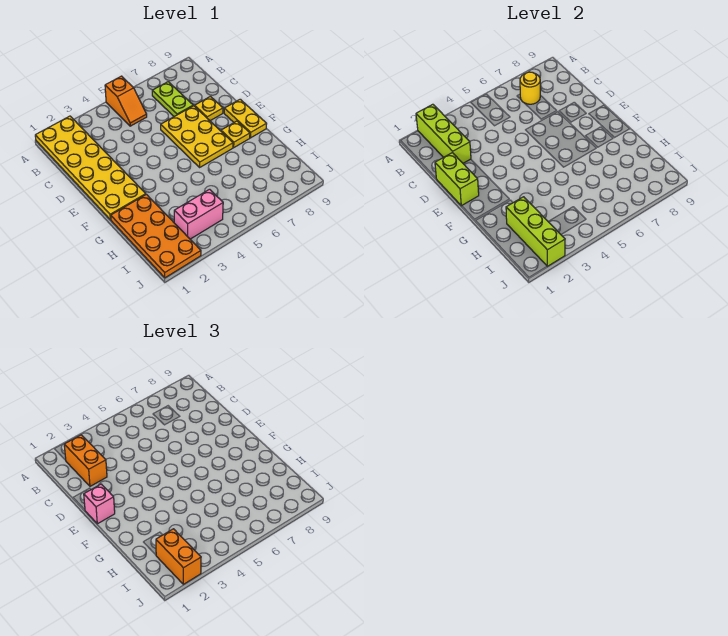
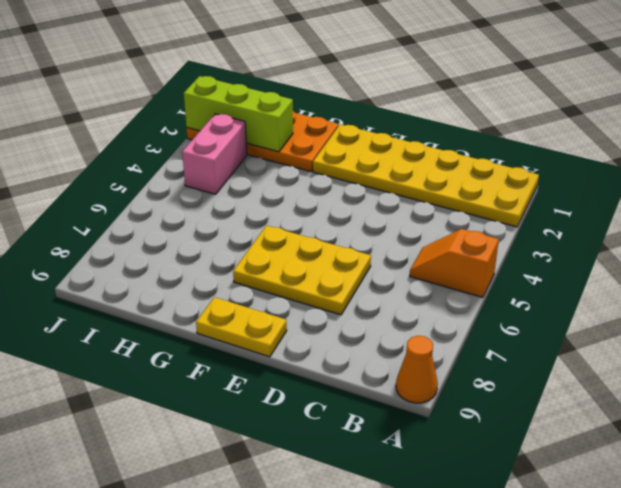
orange 1x1 cone [396,336,438,403] -> none
none -> lime 1x2 plate [152,82,193,117]
none -> yellow 1x1 plate [195,97,223,121]
none -> yellow 1x1 plate [221,121,250,147]

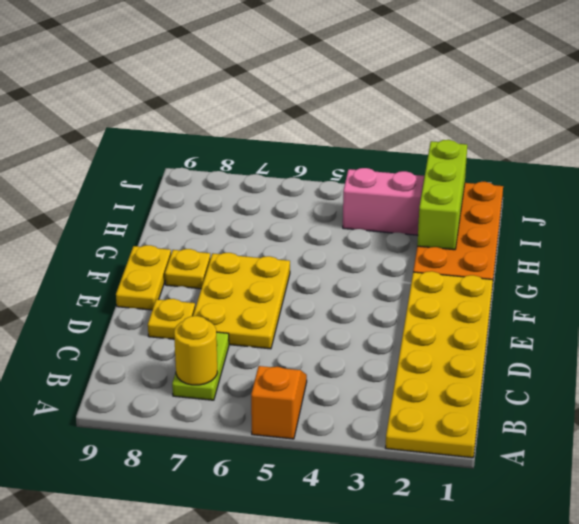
none -> lime 1x3 brick [416,104,471,163]
none -> lime 1x2 brick [435,153,479,206]
none -> orange 1x2 brick [64,435,107,486]

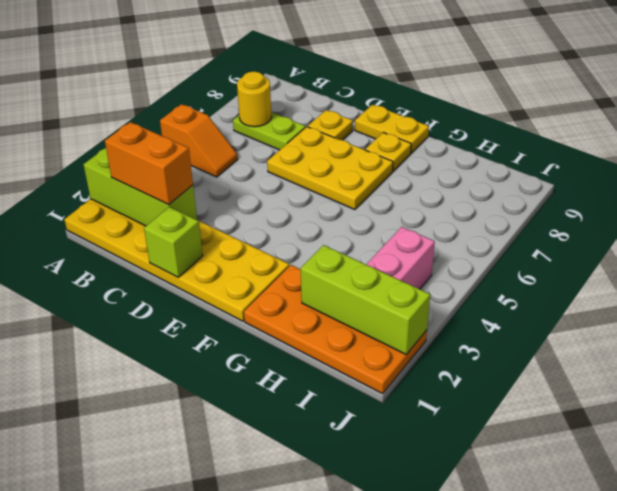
lime 1x1 brick [144,207,203,277] -> lime 1x2 brick [435,153,479,206]
none -> pink 1x1 brick [84,484,115,524]
none -> orange 1x2 brick [156,529,201,584]

